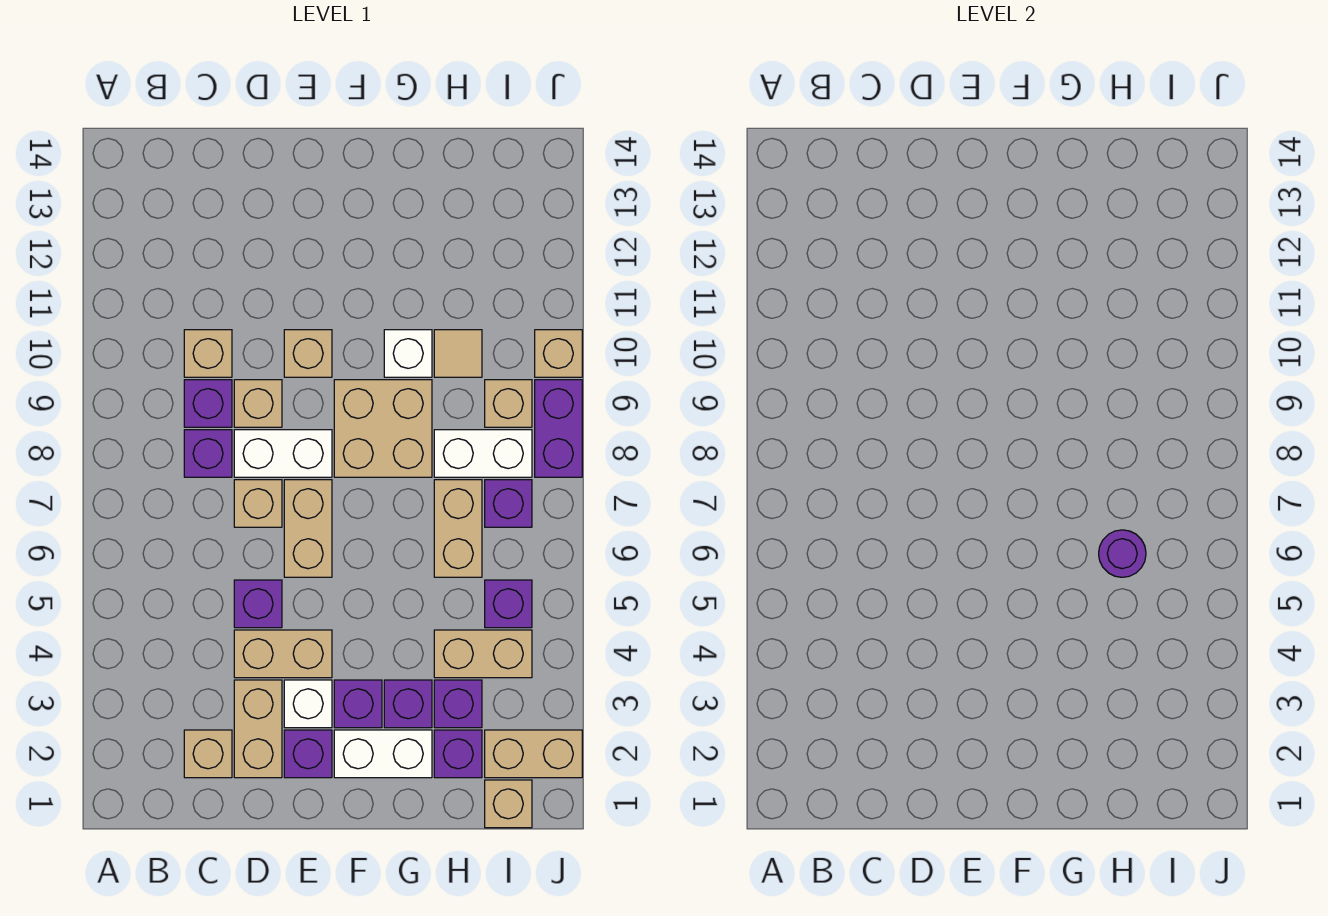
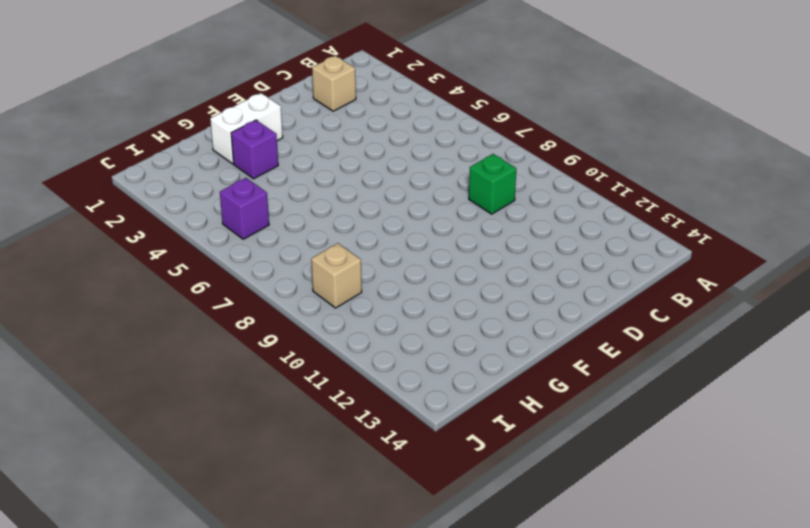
green 1x1 brick [469,154,516,214] -> purple 1x1 brick [184,380,232,427]
none -> purple 1x1 brick [184,430,232,477]
none -> tan 1x1 brick [184,330,232,377]
none -> tan 1x2 brick [234,680,282,778]
none -> tan 1x2 brick [234,630,332,678]

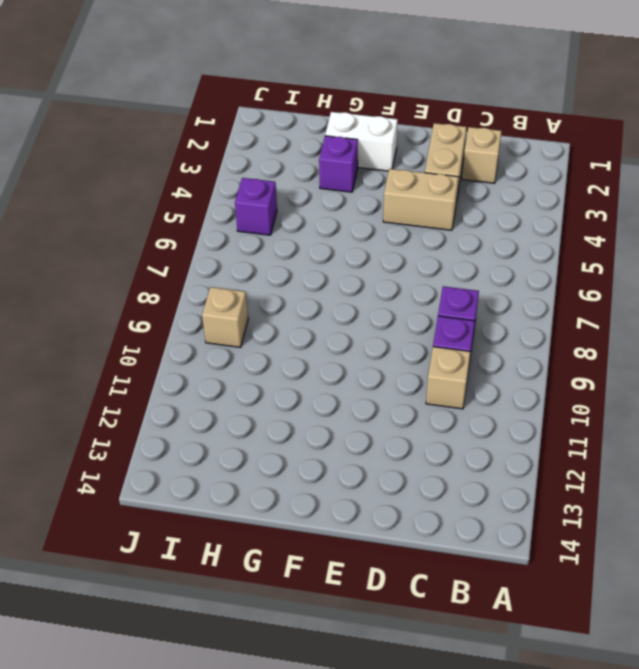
none -> purple 1x1 brick [234,580,282,628]
none -> tan 1x1 brick [234,480,282,527]
none -> white 1x2 brick [234,430,332,477]
none -> tan 1x1 brick [234,380,282,427]

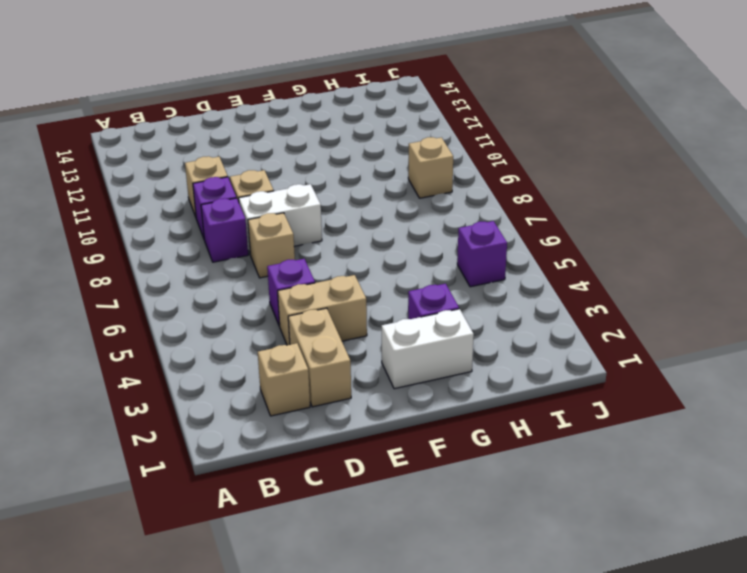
none -> purple 1x1 brick [284,730,332,778]
none -> white 1x1 brick [284,680,332,728]
none -> tan 1x2 brick [284,480,332,577]
none -> tan 1x1 brick [284,330,332,377]

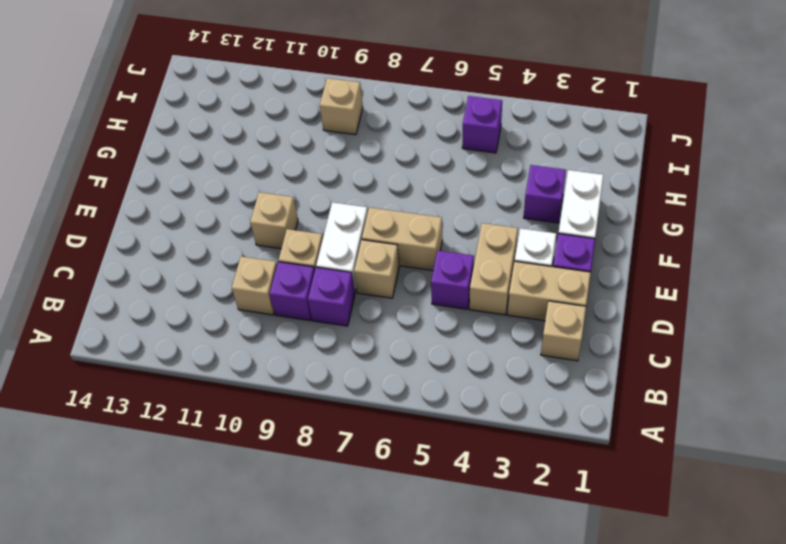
none -> purple 1x1 brick [334,680,382,728]
none -> tan 2x2 brick [334,380,432,477]
none -> white 1x1 brick [384,330,432,377]
none -> purple 1x1 brick [434,730,482,778]

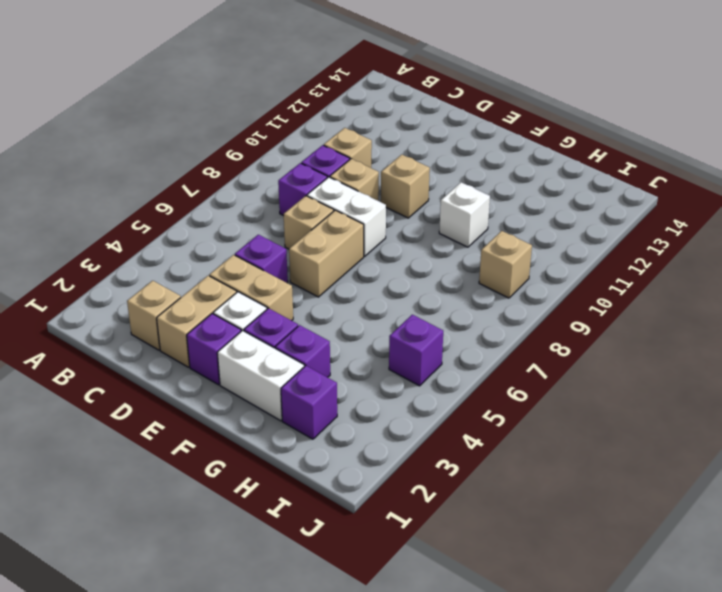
none -> tan 2x2 brick [334,380,432,477]
none -> purple 1x1 brick [434,680,482,728]
none -> tan 1x2 brick [434,630,532,678]
none -> tan 1x2 brick [434,480,482,577]

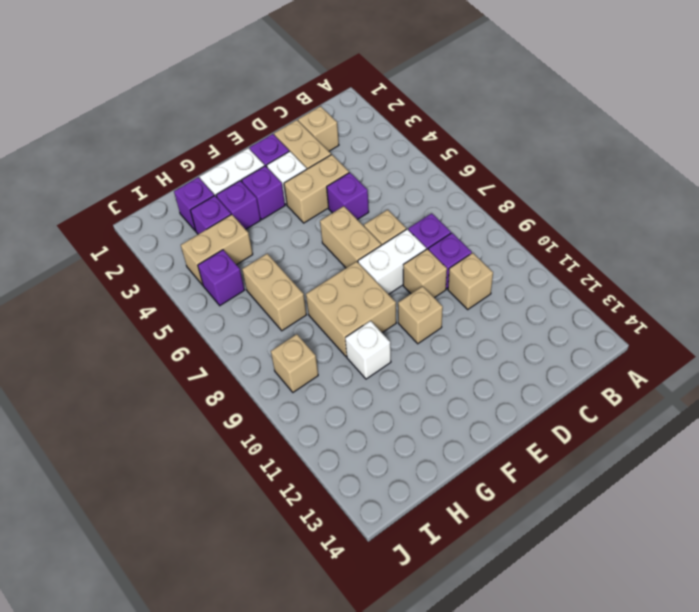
none -> white 1x2 brick [434,430,532,477]
none -> tan 1x1 tile [434,330,482,377]
none -> tan 1x1 brick [485,780,532,828]
none -> tan 1x2 brick [485,730,582,778]

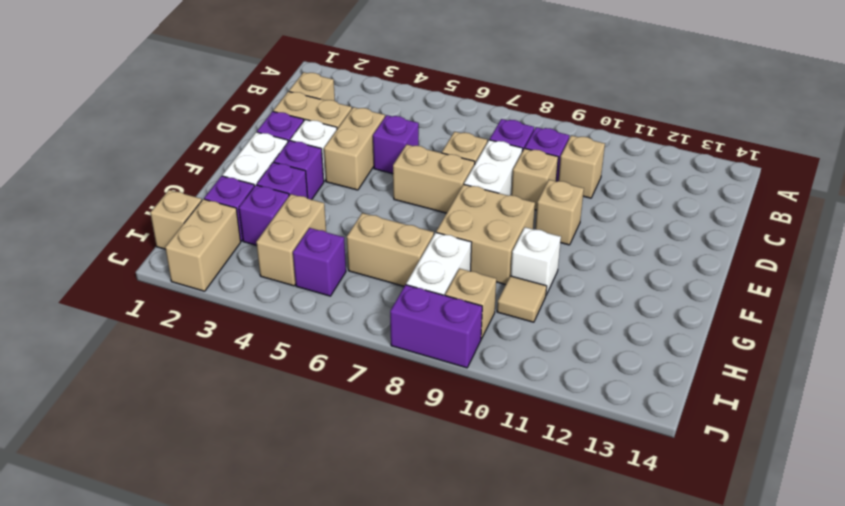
none -> purple 1x1 brick [485,480,532,527]
none -> tan 1x1 brick [535,330,582,377]
none -> purple 1x1 round brick [1099,530,1146,577]

